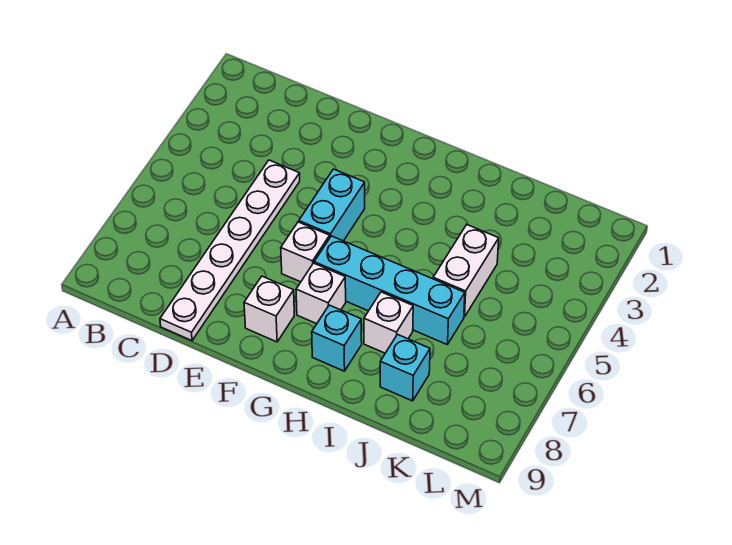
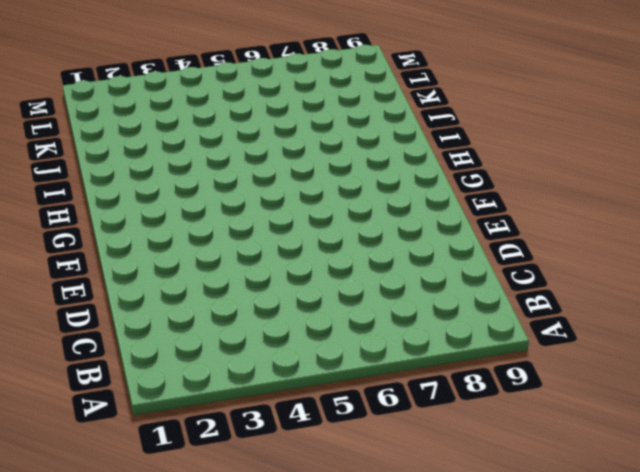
none -> white 1x6 plate [160,160,300,341]
none -> cyan 1x2 brick [299,169,365,241]

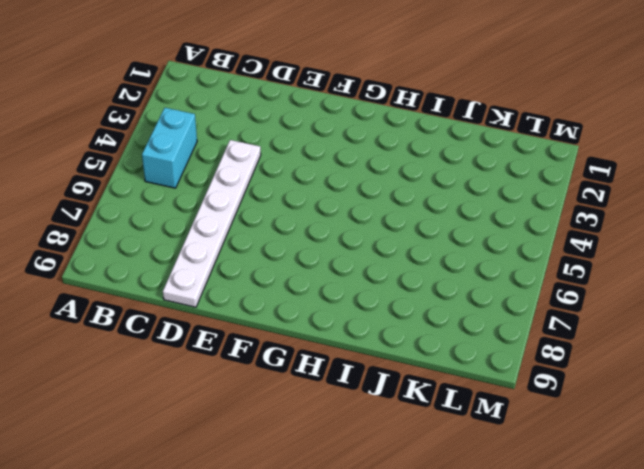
cyan 1x2 brick [142,108,197,188] -> cyan 1x2 brick moved to [299,169,365,241]
none -> white 1x1 brick [281,222,330,282]
none -> white 1x1 brick [244,276,294,342]

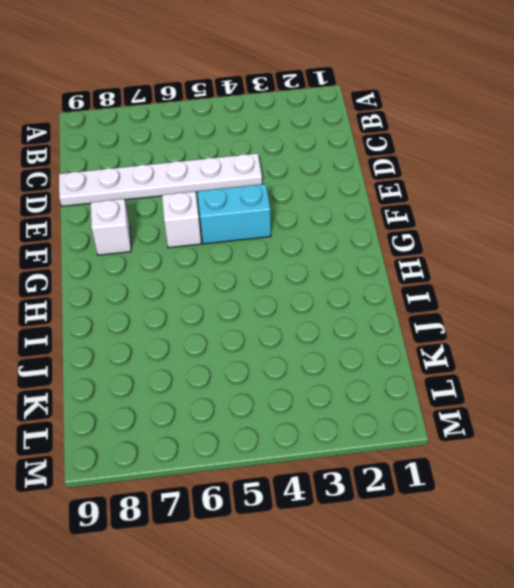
none -> cyan 1x4 brick [314,236,465,345]
none -> white 1x1 brick [296,263,346,324]

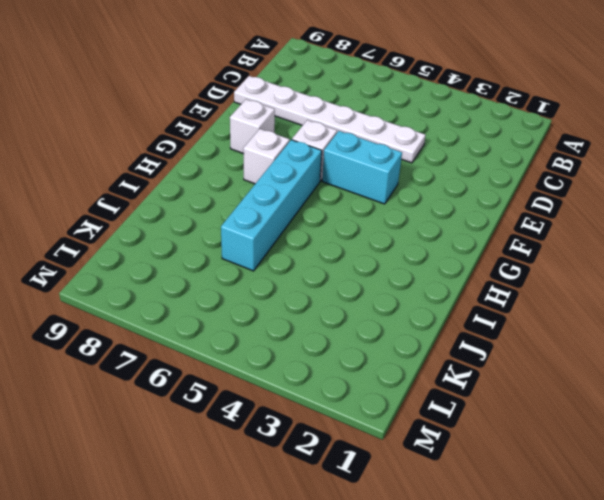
none -> cyan 1x1 brick [312,305,362,371]
none -> white 1x1 brick [364,292,413,353]

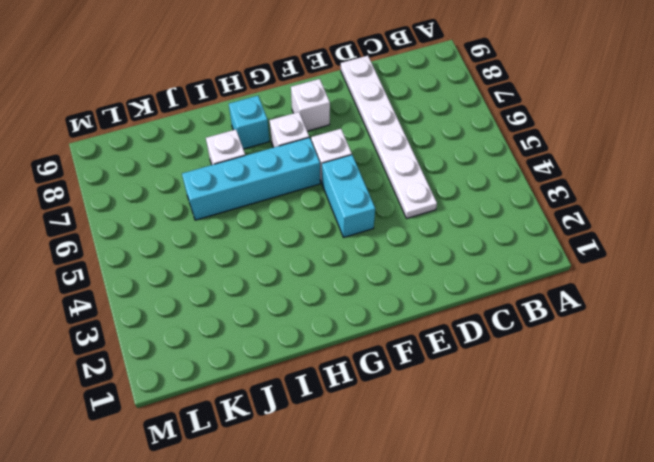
none -> white 1x2 brick [433,225,499,317]
none -> cyan 1x1 brick [380,335,430,401]

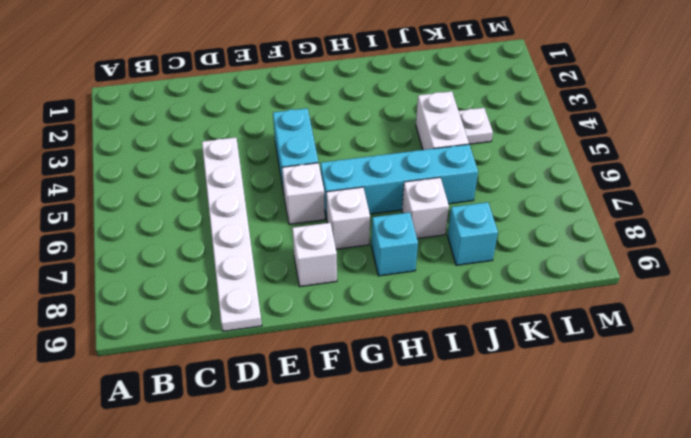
white 1x1 plate [459,108,493,144] -> none

